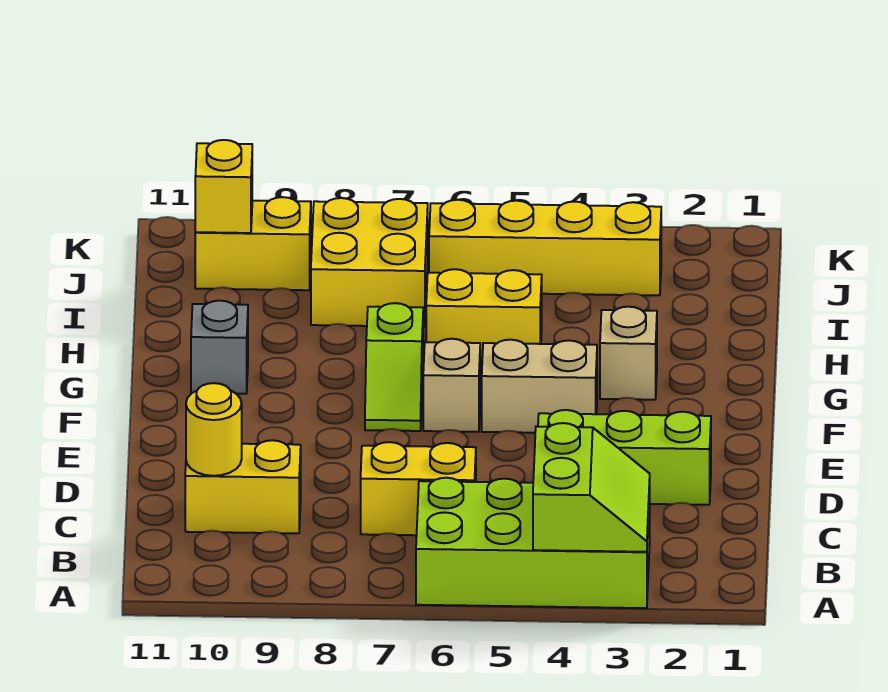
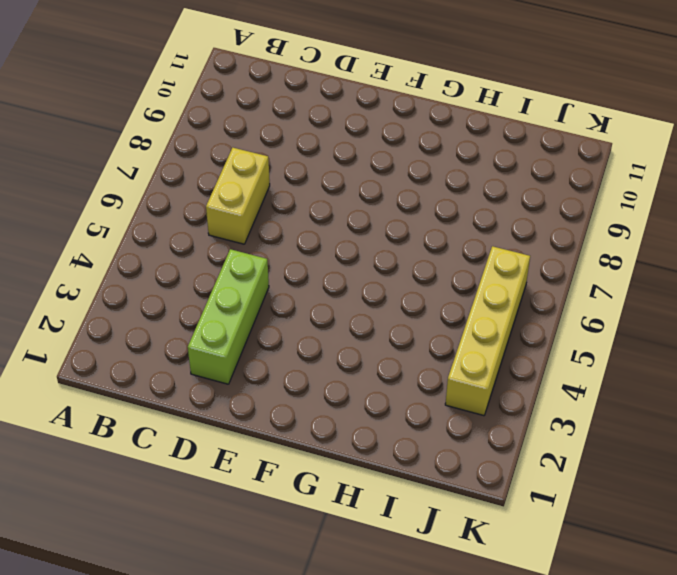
none -> lime 2x4 brick [416,478,650,608]
none -> yellow 1x2 brick [185,440,301,533]
none -> tan 1x2 brick [482,340,597,433]

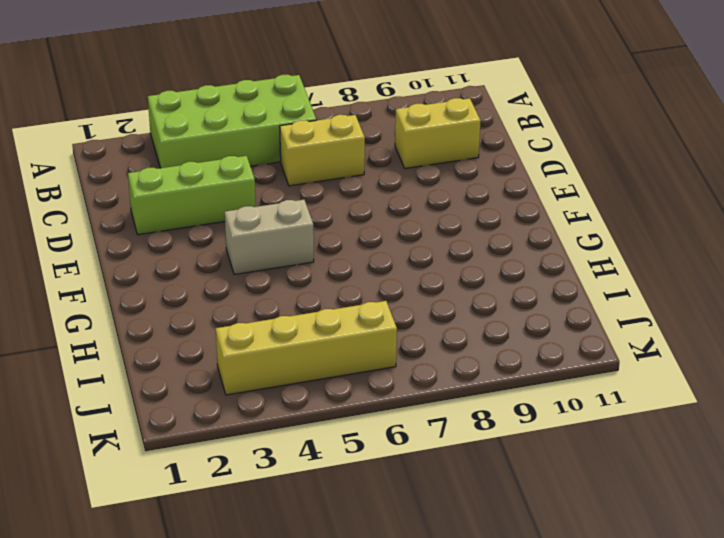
none -> tan 1x1 brick [423,339,480,432]
none -> lime 1x2 slope [365,303,423,431]
none -> tan 1x1 brick [600,307,657,400]

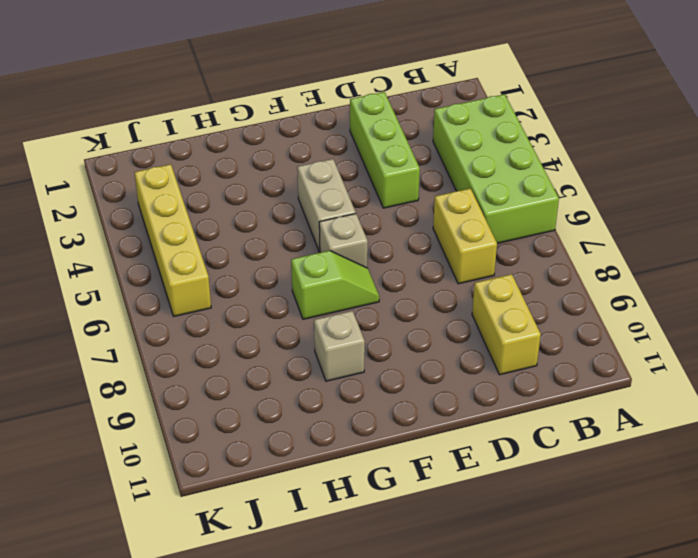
tan 1x1 brick [314,311,365,381] -> tan 1x1 brick moved to [600,307,657,400]
none -> grey 1x1 brick [191,301,248,394]
none -> yellow 1x2 brick [426,269,542,362]
none -> yellow 2x2 brick [311,198,428,327]

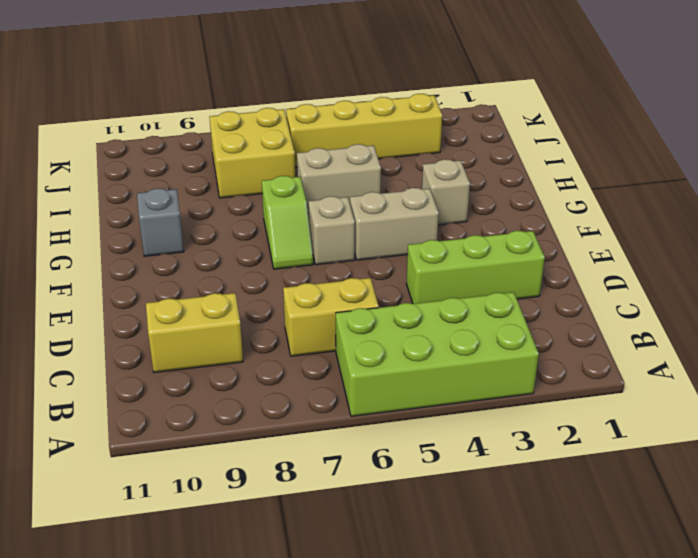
tan 1x2 brick [297,144,381,213] -> yellow 1x2 brick [426,269,542,362]
none -> yellow 1x2 brick [195,197,311,290]
none -> lime 2x2 slope [533,423,650,552]
none -> yellow 1x1 round brick [186,383,242,476]

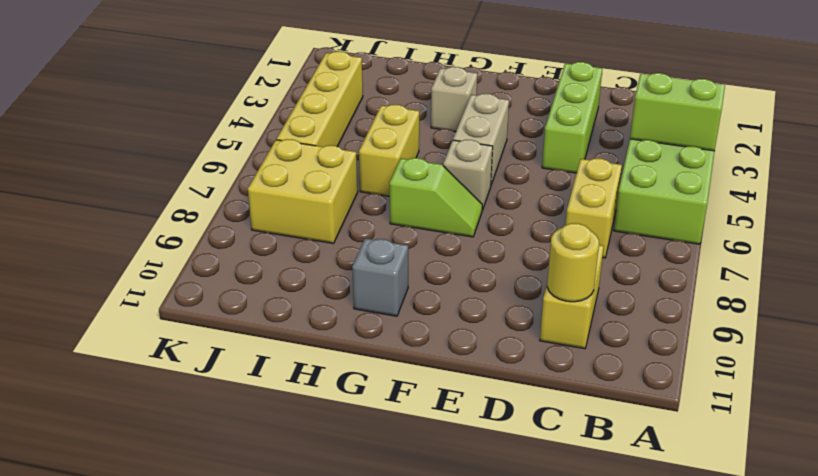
none -> yellow 1x2 brick [195,197,311,290]
none -> yellow 1x1 brick [195,140,252,233]

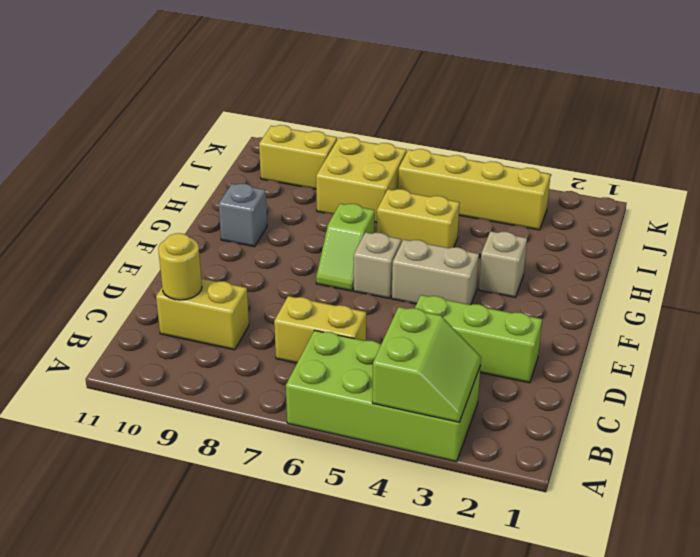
none -> yellow 1x1 brick [195,140,252,233]

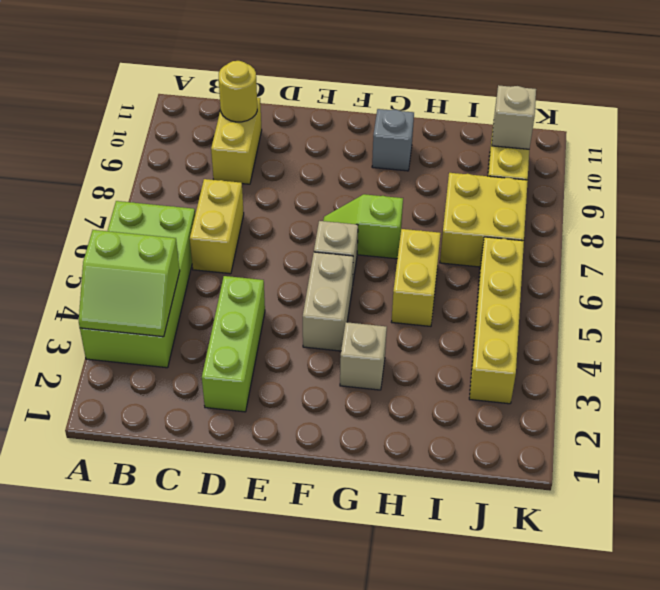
tan 1x1 brick [492,85,536,149] -> yellow 1x1 brick [195,140,252,233]

